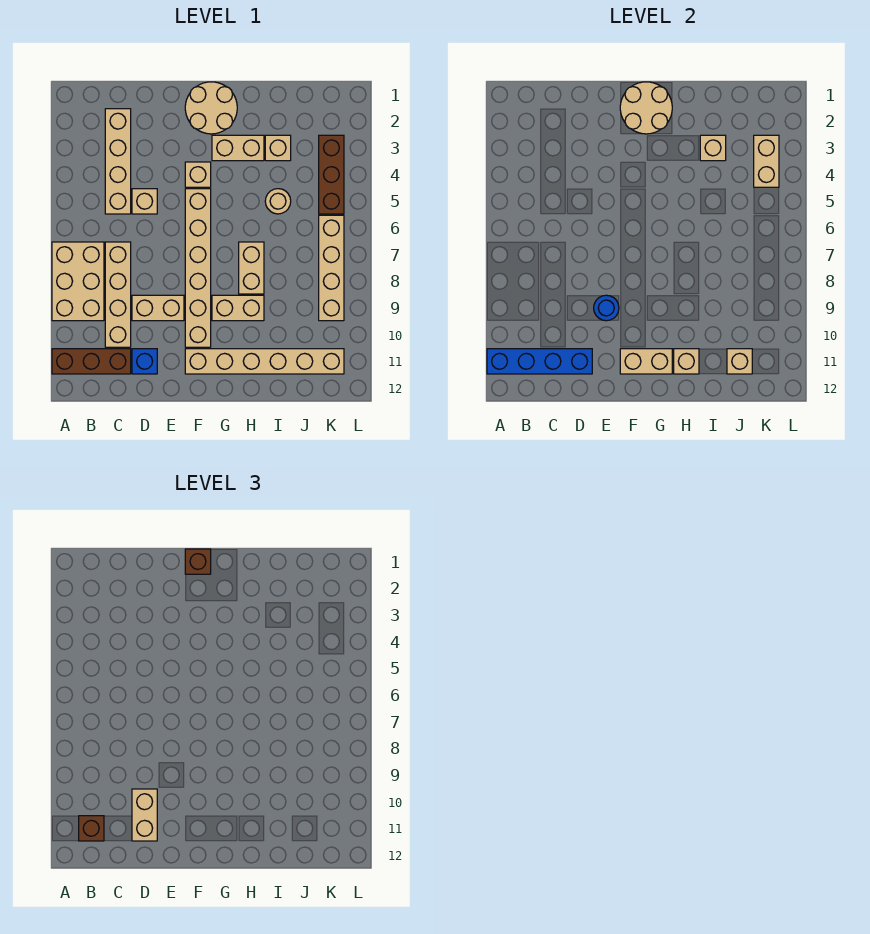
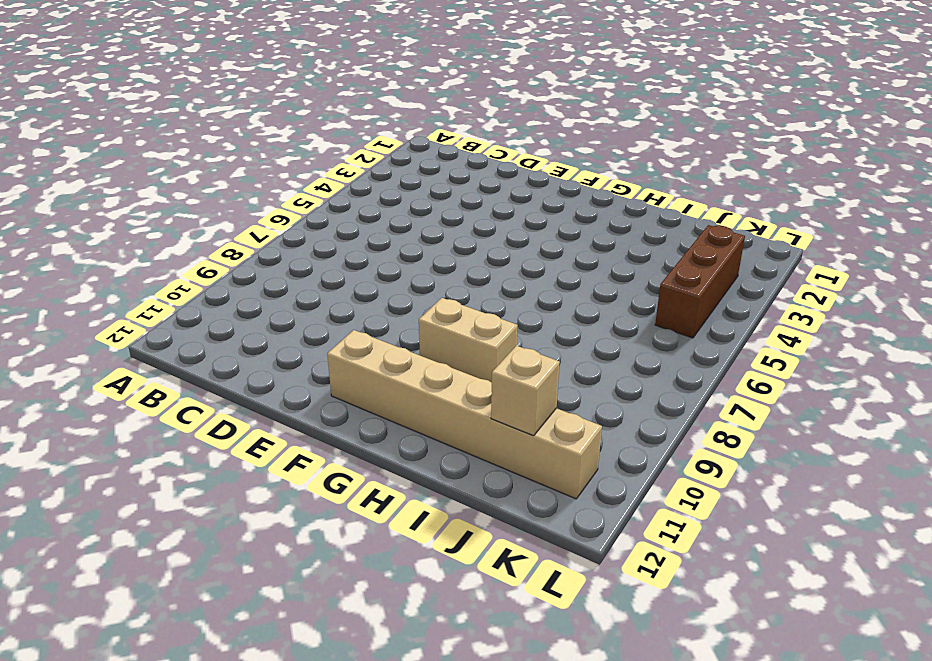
none -> tan 2x3 brick [52,242,104,321]
none -> brown 1x3 brick [52,349,131,374]
none -> tan 1x4 brick [105,109,131,214]

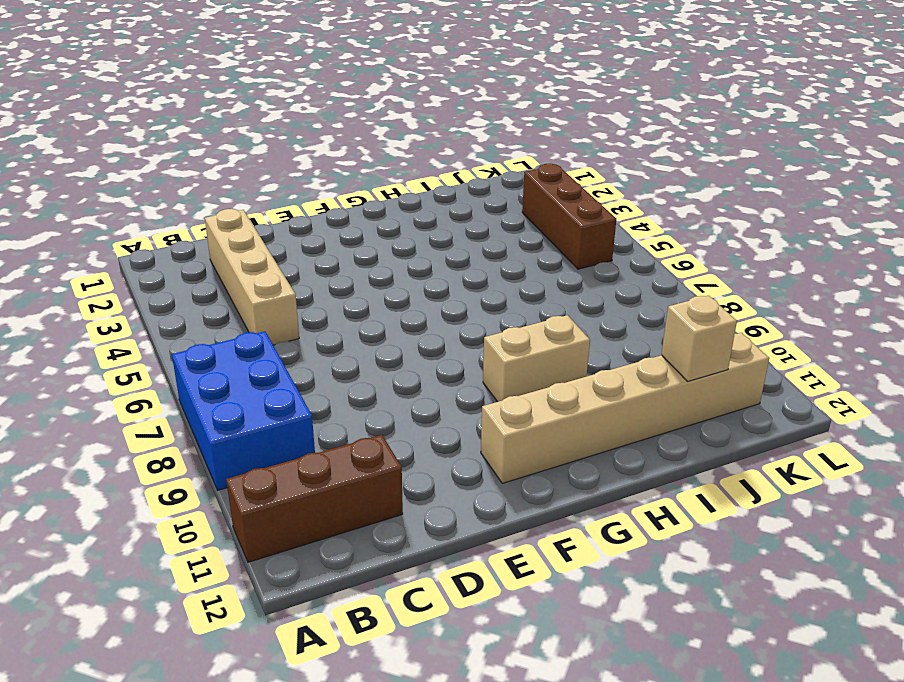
blue 2x3 brick [172,331,315,490] -> tan 2x3 brick [52,242,104,321]
none -> tan 1x4 brick [105,242,131,347]
none -> tan 1x1 brick [132,189,157,214]
none -> tan 1x2 brick [132,295,184,321]

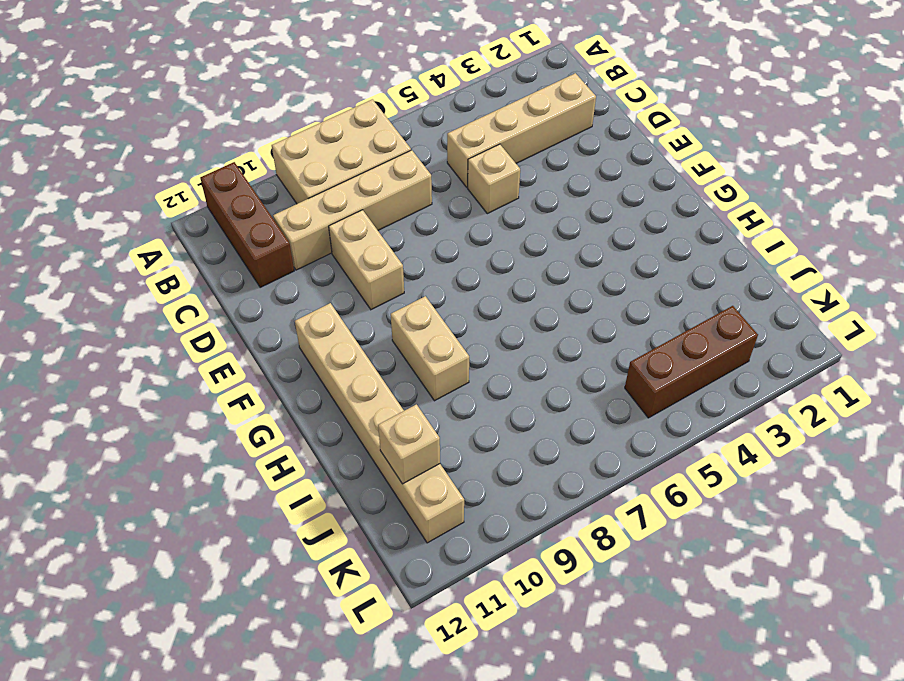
none -> blue 1x1 brick [132,349,157,374]
none -> tan 2x2 round brick [185,82,237,134]
none -> tan 1x1 brick [185,162,211,187]

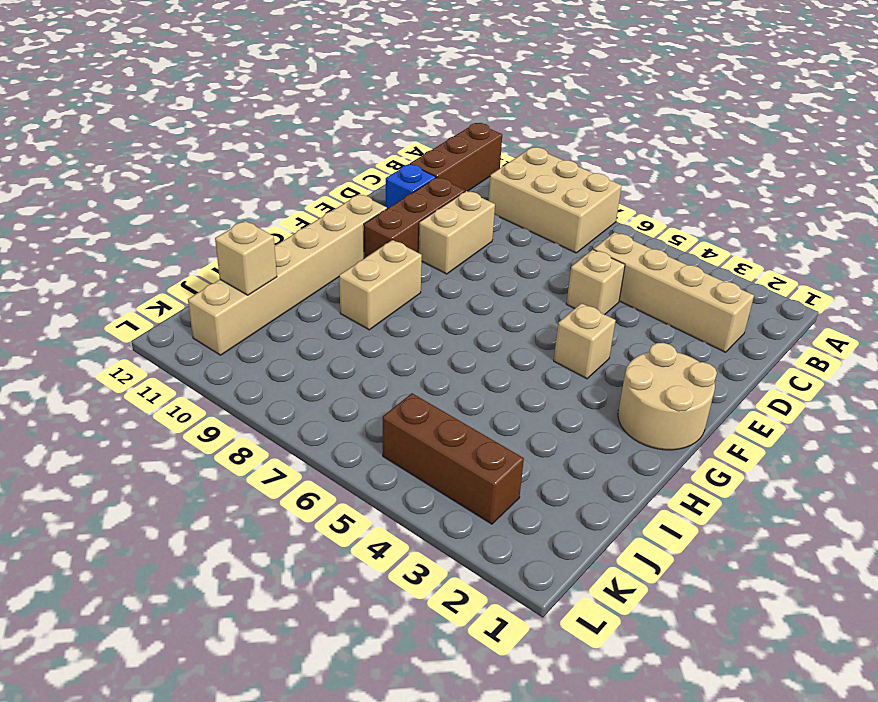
brown 1x3 brick [364,177,465,258] -> tan 1x6 brick [185,189,211,347]
none -> tan 1x4 brick [105,242,131,347]
none -> tan 1x2 brick [212,135,264,161]
none -> tan 1x2 brick [239,242,264,294]

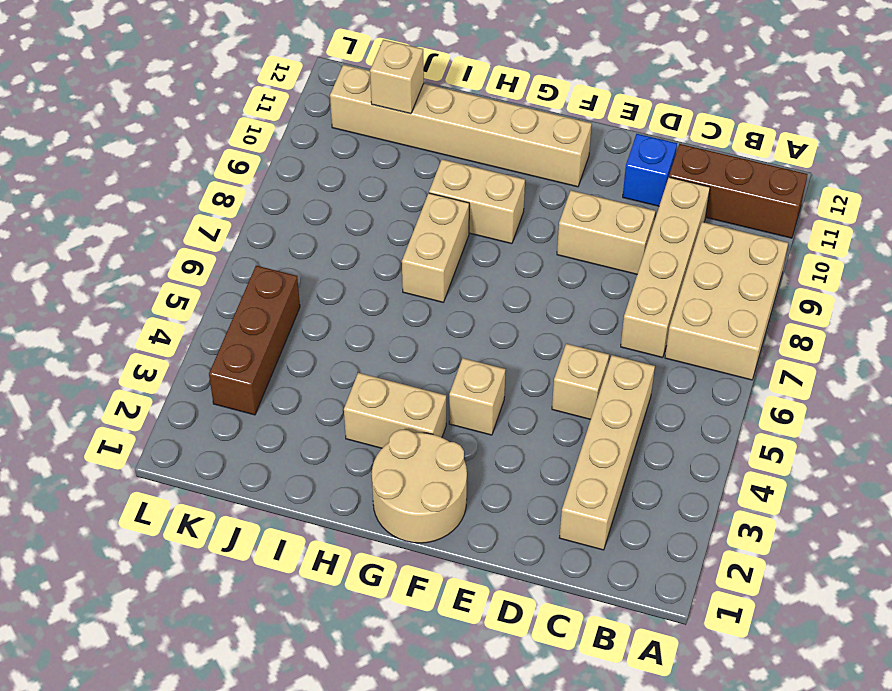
none -> tan 1x6 brick [185,189,211,347]
none -> tan 1x1 brick [265,135,291,161]
none -> tan 1x1 round brick [265,189,291,214]

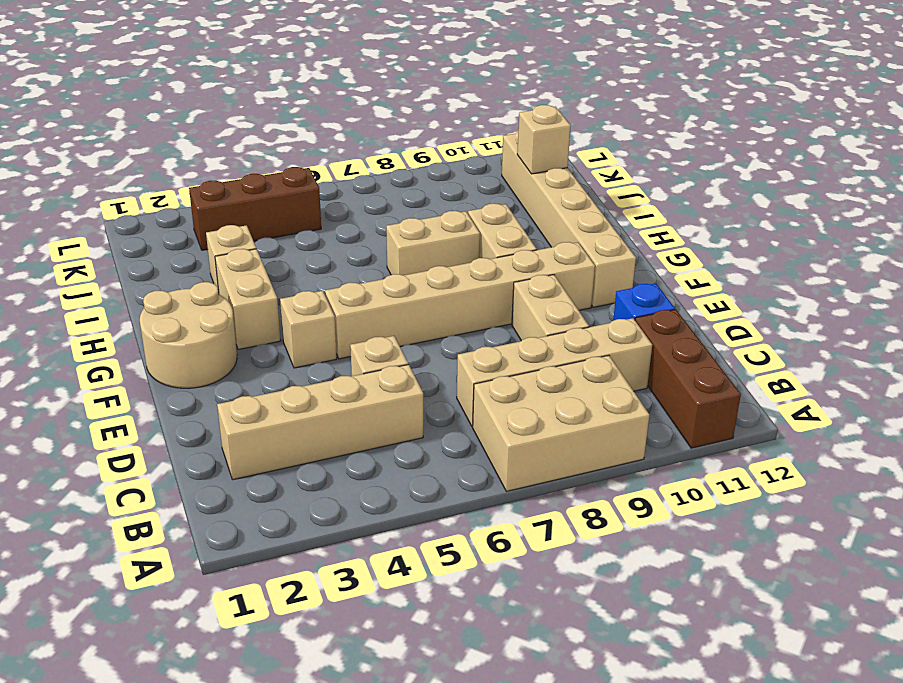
none -> tan 1x1 round brick [265,189,291,214]
none -> tan 1x4 brick [319,215,344,321]
none -> blue 1x4 brick [487,349,592,374]

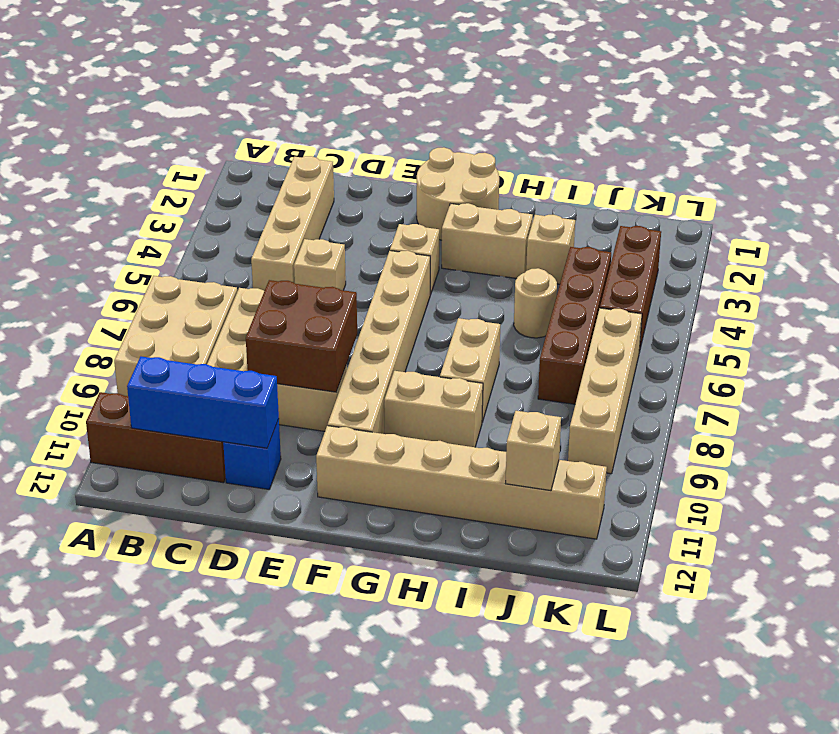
blue 1x3 brick [127,357,279,448] -> blue 1x4 brick [487,349,592,374]
brown 2x2 brick [246,280,357,392] -> blue 1x1 round brick [594,295,619,321]
brown 1x4 brick [538,247,611,404] -> none
none -> tan 2x2 round brick [620,82,672,134]
none -> tan 1x2 brick [620,349,672,374]
none -> tan 1x1 brick [674,349,699,374]

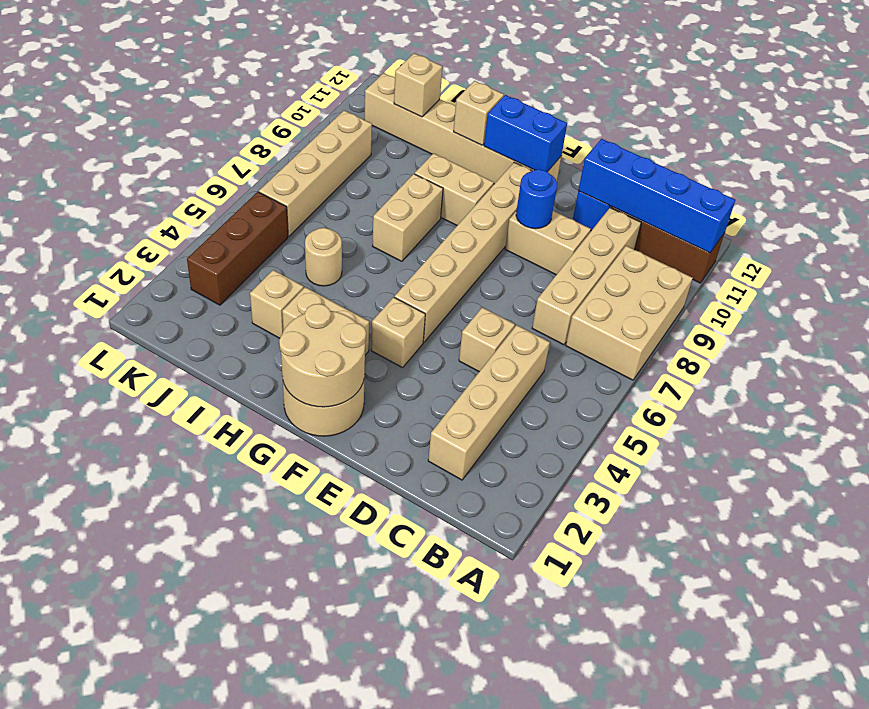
blue 1x2 brick [484,95,567,172] -> tan 1x2 brick [620,349,672,374]
none -> tan 1x1 brick [700,135,726,161]
none -> tan 1x2 brick [754,135,779,187]
none -> brown 1x1 brick [79,816,104,841]

